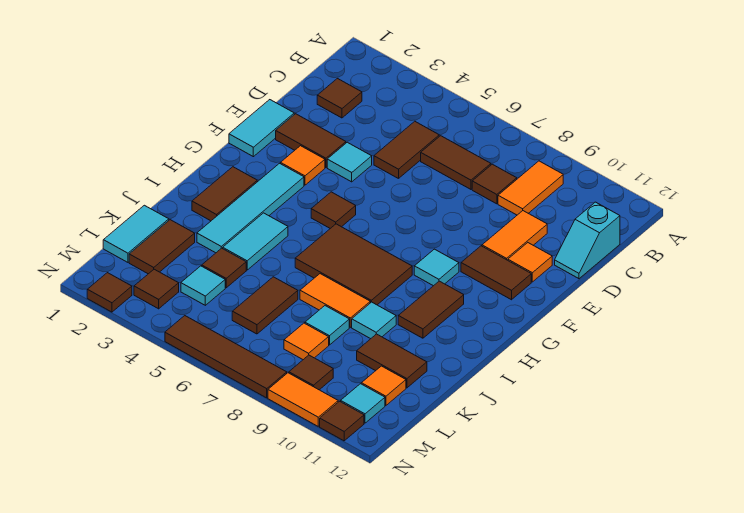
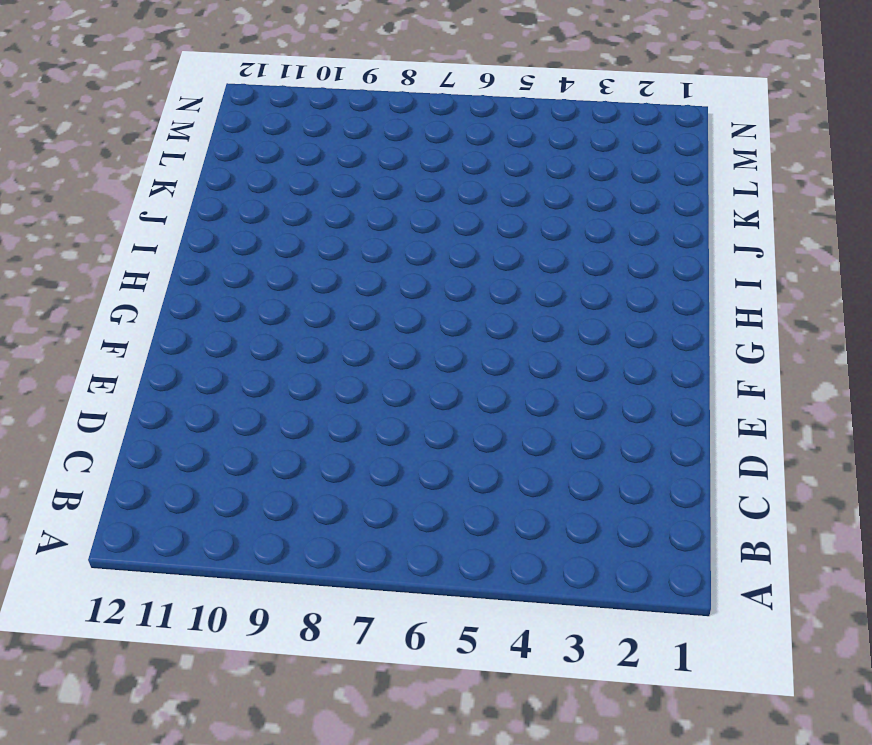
none -> orange 1x2 tile [498,161,563,215]
none -> brown 1x1 tile [317,79,362,118]
none -> brown 1x2 tile [374,121,439,179]
none -> brown 1x2 tile [421,136,491,189]

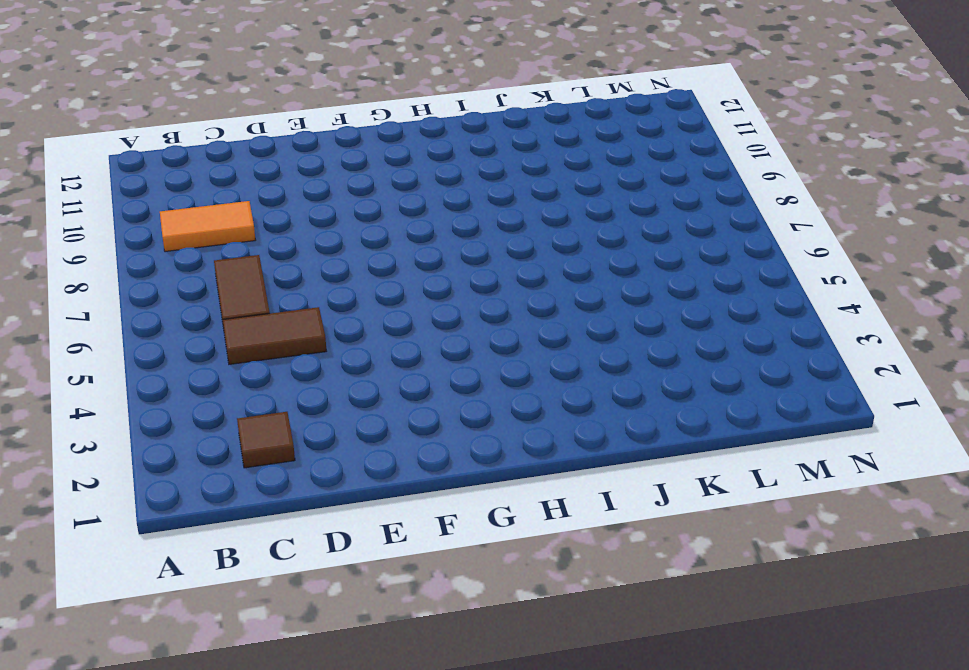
none -> brown 1x1 tile [472,164,517,204]
none -> cyan 1x2 slope [555,202,620,279]
none -> orange 1x2 tile [482,211,547,260]
none -> cyan 1x2 tile [229,100,294,157]

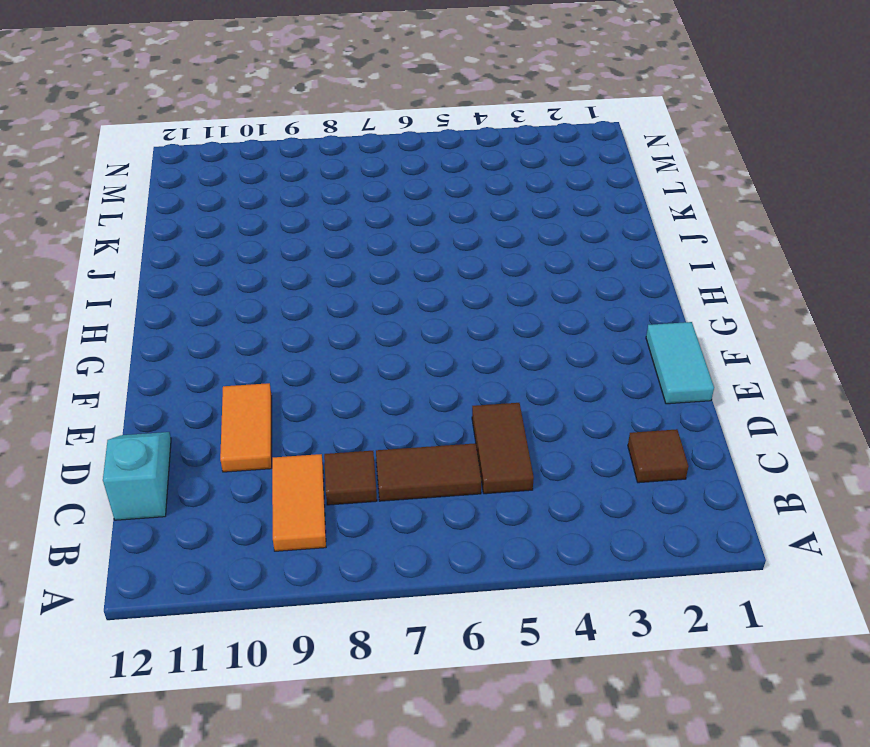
none -> brown 1x2 tile [276,114,346,167]
none -> cyan 1x1 tile [327,142,372,182]
none -> orange 1x1 tile [508,243,552,282]
none -> orange 1x1 tile [281,146,325,185]

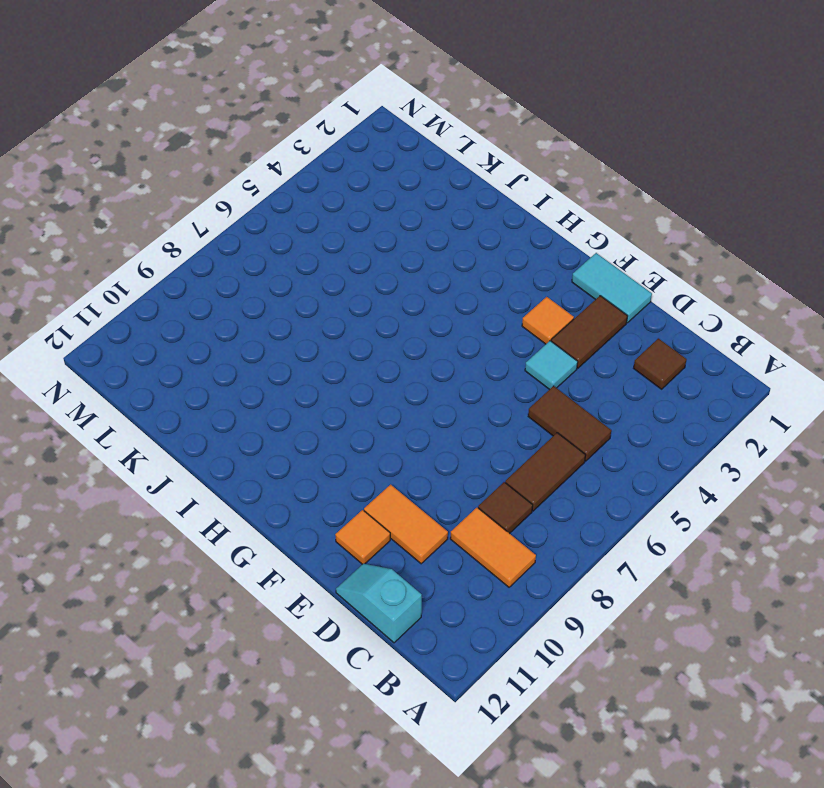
none -> brown 1x2 tile [461,246,531,300]
none -> cyan 1x4 tile [197,163,304,253]
none -> brown 1x1 tile [311,192,356,228]
none -> cyan 1x1 tile [414,249,459,286]

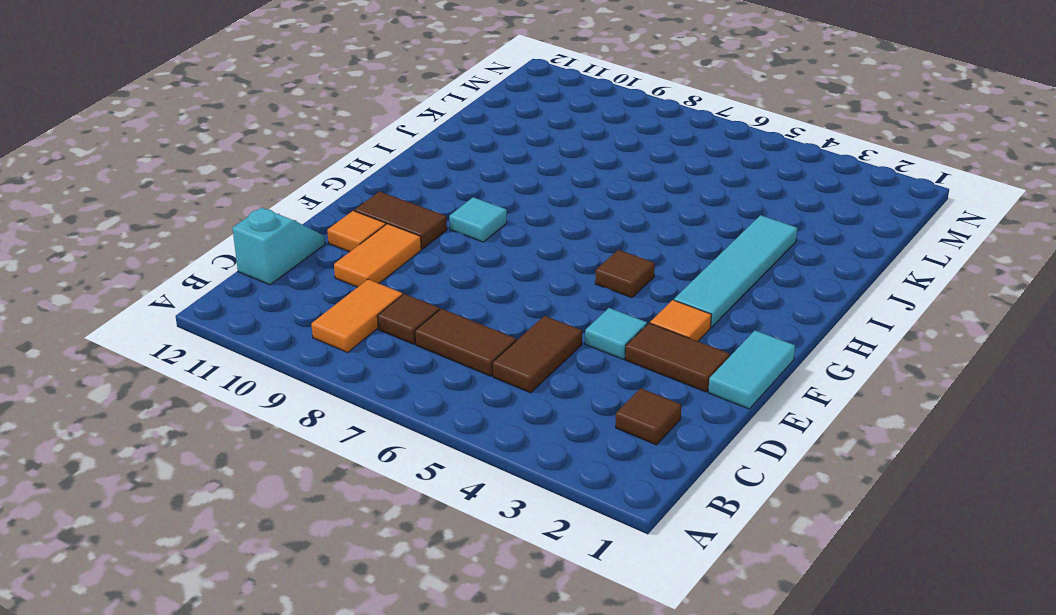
none -> brown 1x2 tile [192,167,257,221]
none -> brown 2x3 tile [295,224,412,305]
none -> brown 1x2 tile [398,281,464,338]
none -> cyan 1x2 tile [223,213,288,270]

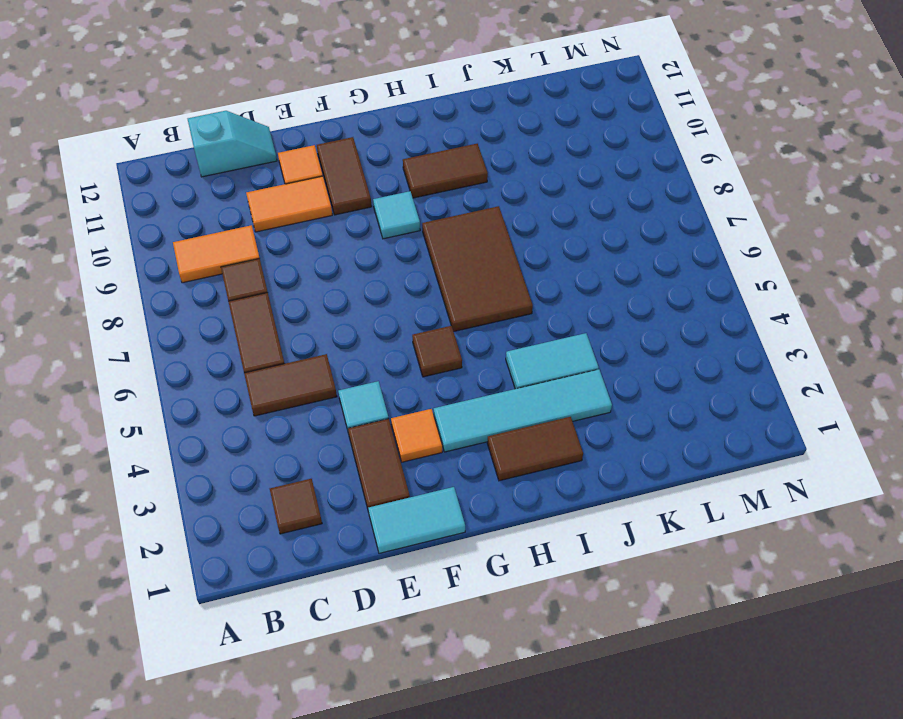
none -> orange 1x2 tile [300,274,370,327]
none -> cyan 1x1 tile [352,302,396,339]
none -> cyan 1x2 tile [103,205,169,262]
none -> brown 1x2 tile [129,220,195,274]

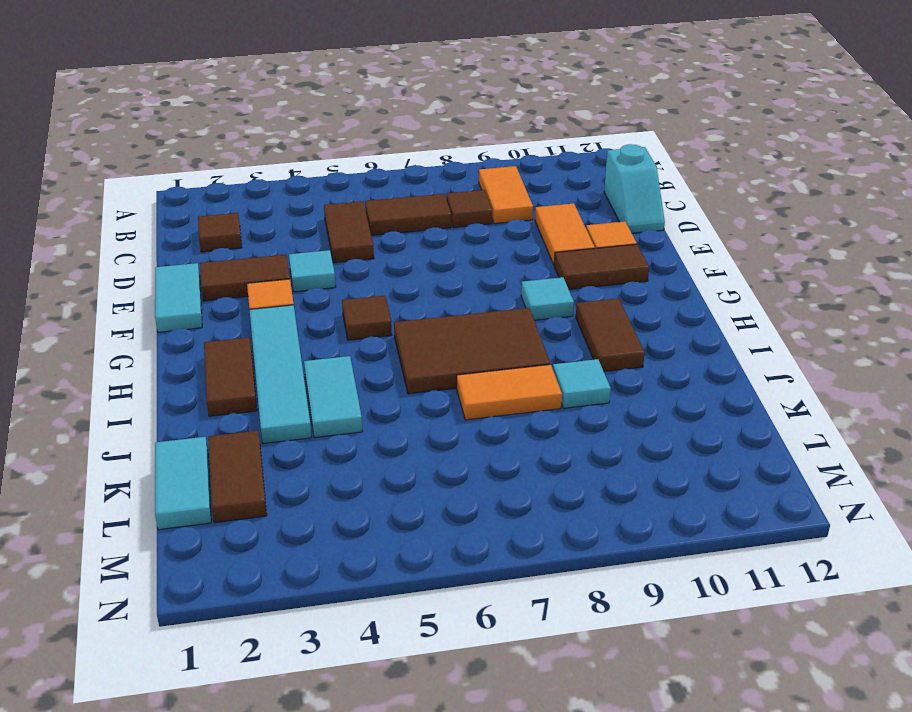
none -> brown 1x1 tile [202,248,246,288]
none -> brown 1x2 tile [232,277,298,334]
none -> cyan 1x1 tile [305,306,349,345]
none -> brown 1x2 tile [357,334,427,388]

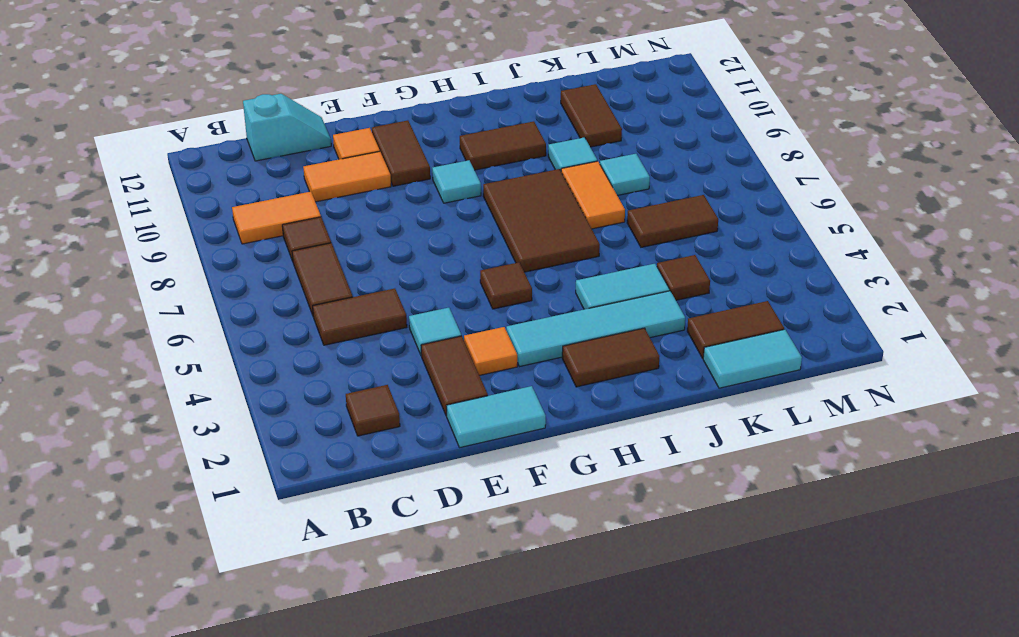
none -> cyan 1x1 tile [181,266,225,305]
none -> orange 1x1 tile [284,323,329,360]
none -> orange 1x1 tile [361,366,406,405]
none -> brown 1x1 tile [134,269,179,309]

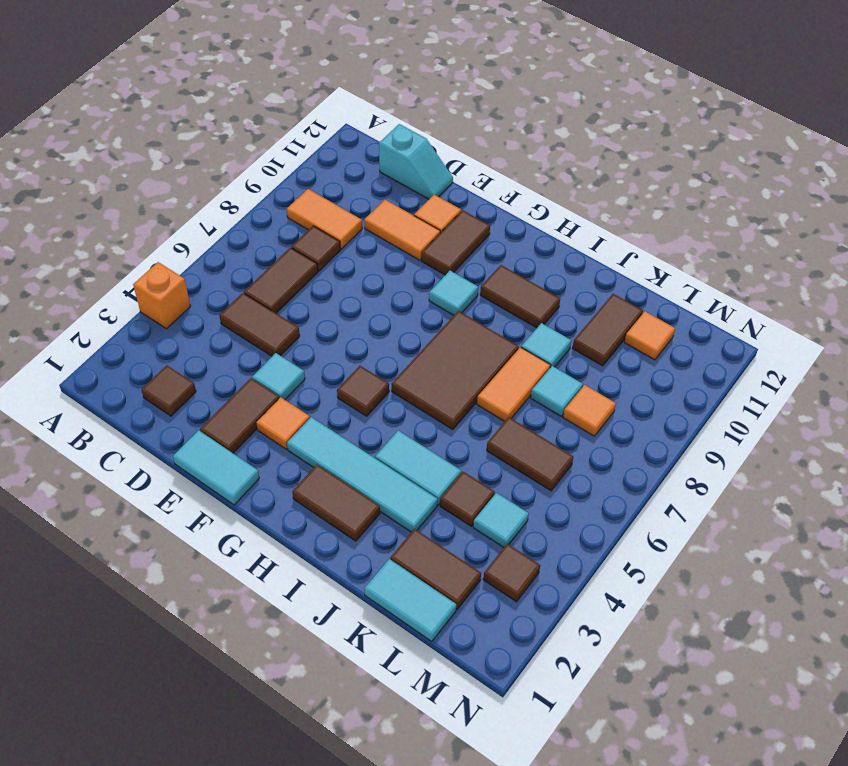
orange 1x1 brick [133,262,190,329] -> none
none -> brown 1x1 tile [289,355,333,390]
none -> cyan 1x1 tile [341,384,385,423]
none -> brown 1x1 tile [87,273,132,312]
none -> brown 1x4 tile [165,316,287,398]

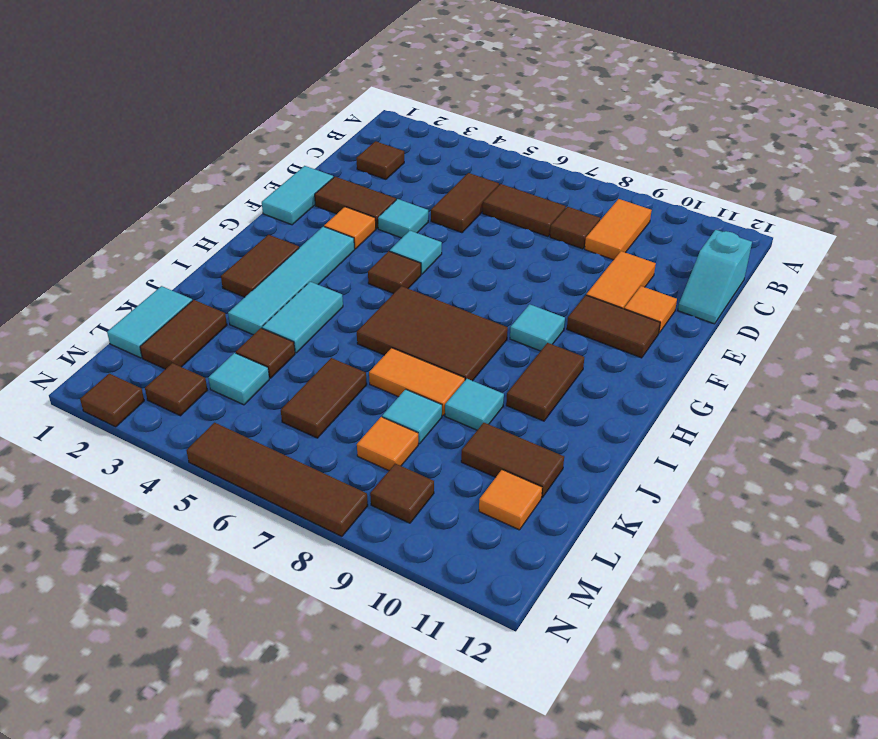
cyan 1x1 tile [390,231,442,274] -> cyan 1x1 tile moved to [341,384,385,423]
none -> orange 1x2 tile [268,373,338,426]
none -> brown 1x1 tile [320,401,364,441]

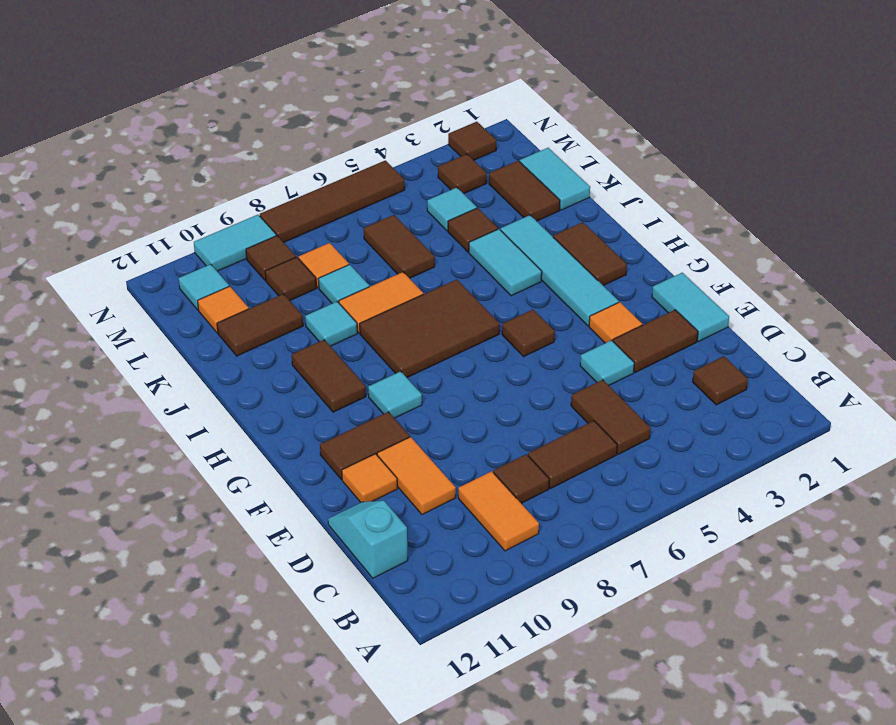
brown 1x1 tile [265,257,316,301] -> brown 1x1 tile moved to [320,401,364,441]
cyan 1x2 tile [194,215,276,271] -> orange 1x2 tile [268,373,338,426]

